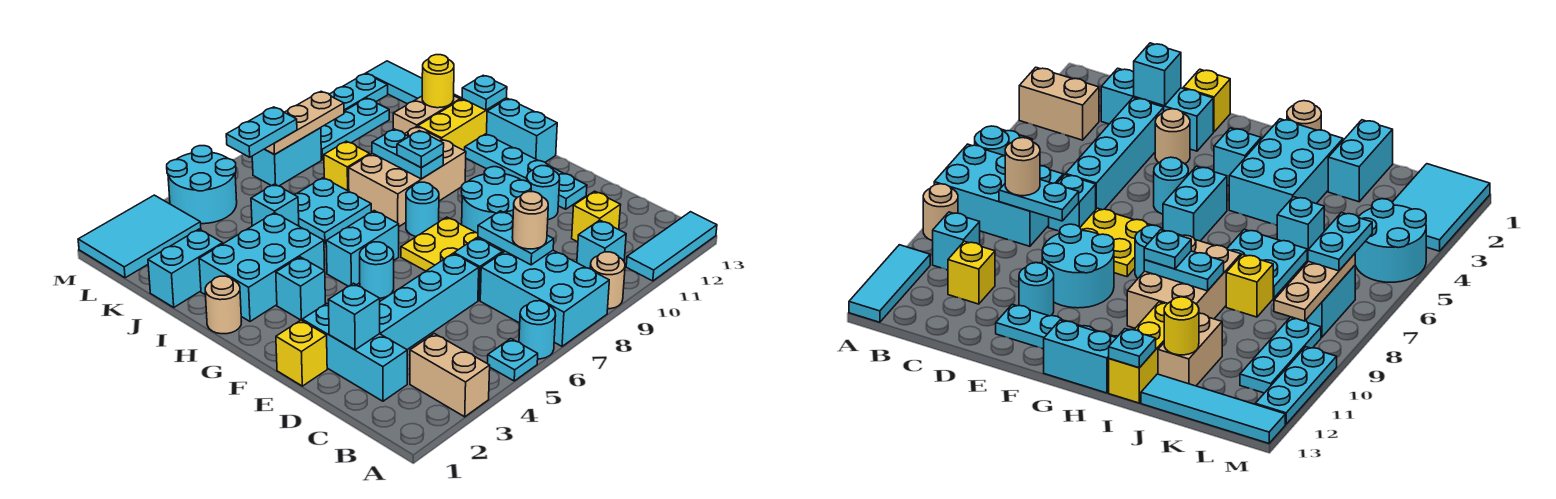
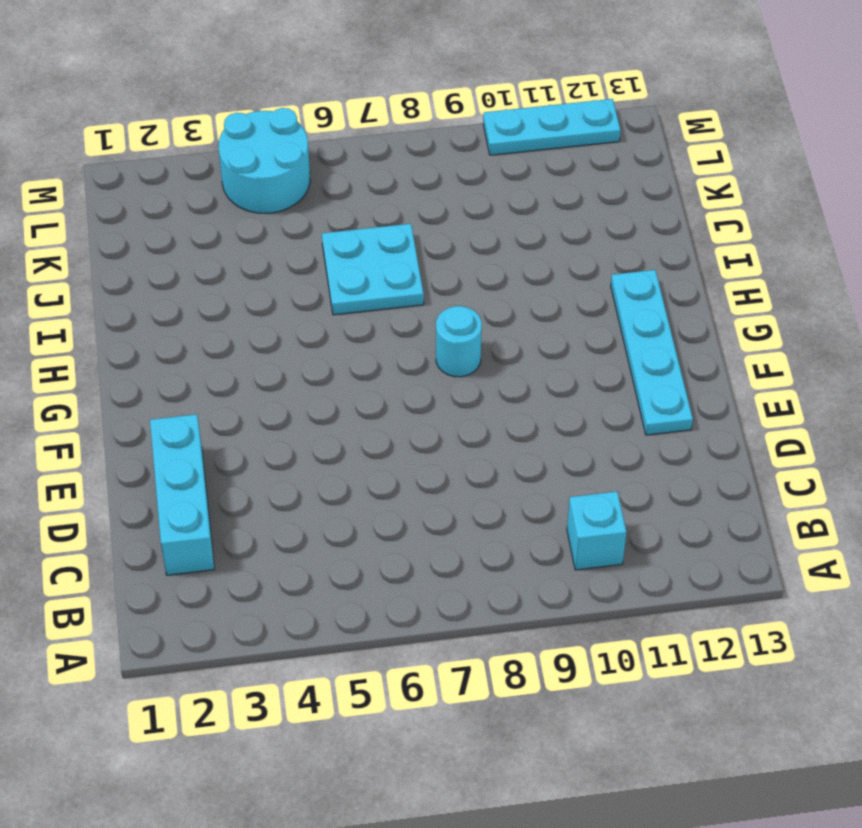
none -> tan 1x2 brick [410,334,490,417]
none -> cyan 1x1 plate [487,339,538,381]
none -> cyan 1x1 round brick [519,301,556,359]
none -> cyan 2x3 brick [480,250,609,346]

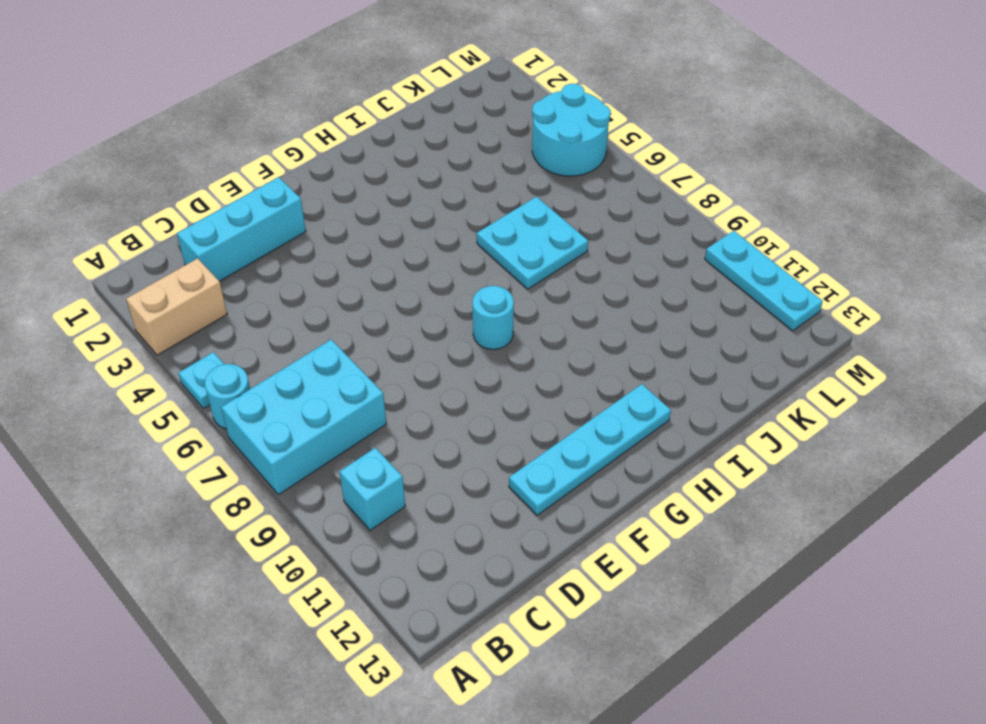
none -> tan 1x1 round brick [590,252,625,309]
none -> cyan 1x3 tile [626,212,717,281]
none -> yellow 1x1 brick [572,191,620,242]
none -> cyan 1x4 brick [380,254,479,350]

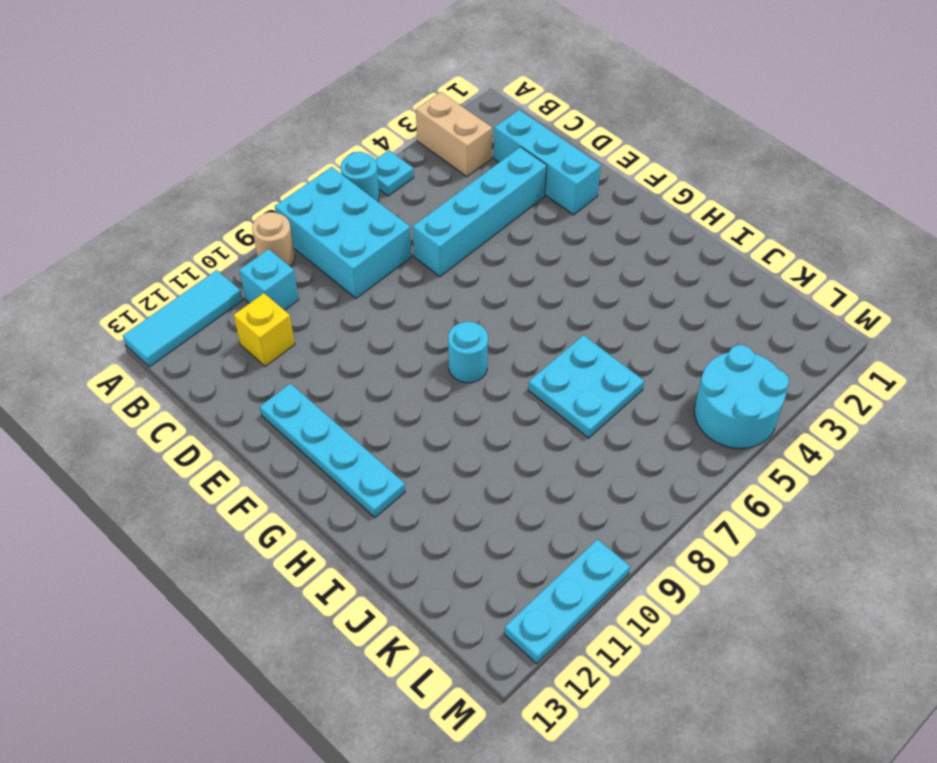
none -> cyan 1x1 brick [454,238,502,300]
none -> yellow 1x1 brick [276,320,327,386]
none -> tan 1x1 round brick [1155,109,1190,164]
none -> yellow 2x2 plate [401,217,498,271]

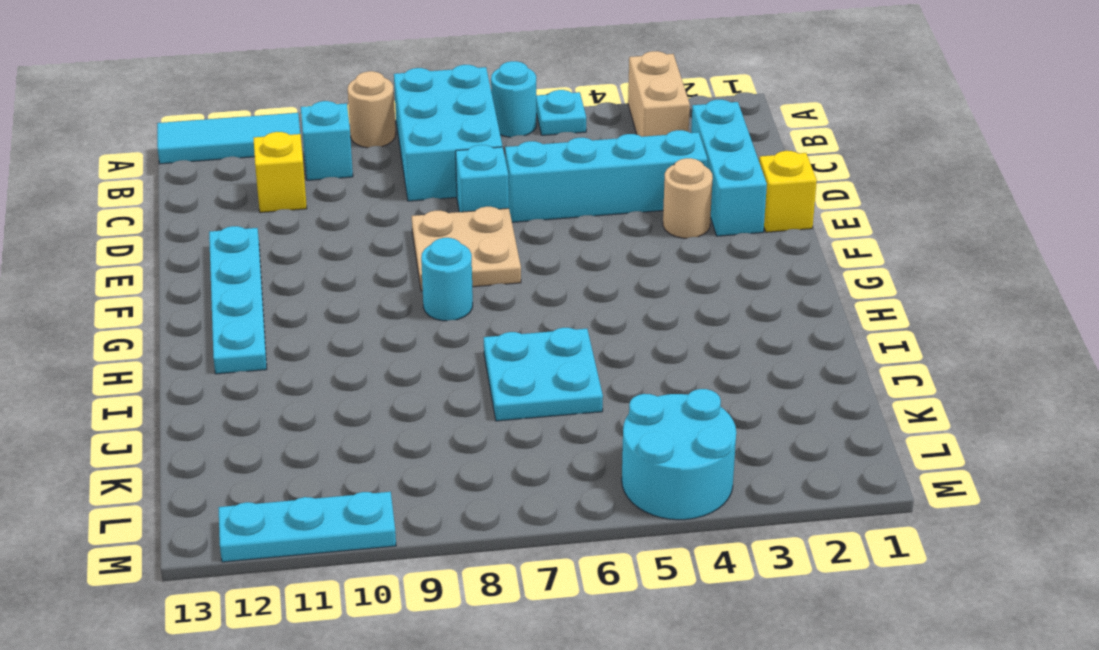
tan 2x2 plate [412,207,521,291] -> yellow 2x2 plate [401,217,498,271]
none -> cyan 2x2 round brick [461,167,531,233]
none -> cyan 1x1 round brick [527,166,560,220]
none -> cyan 1x1 round brick [360,242,394,298]
none -> cyan 1x1 brick [276,257,325,320]

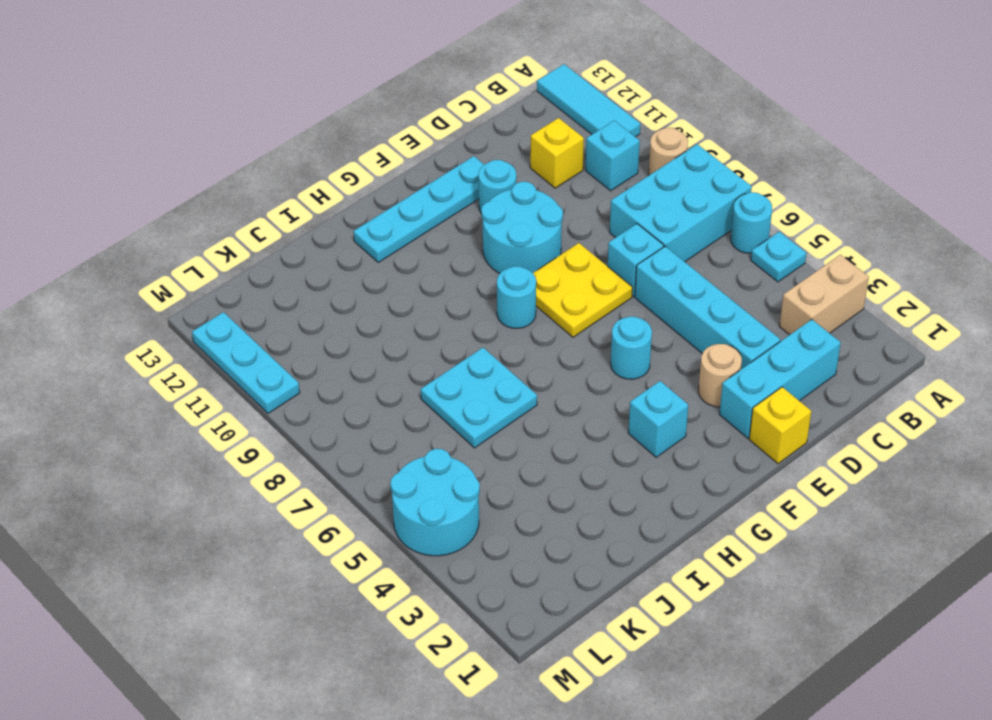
none -> cyan 1x2 brick [326,211,399,286]
none -> cyan 1x2 brick [487,99,557,162]
none -> tan 1x1 round brick [205,276,241,334]
none -> cyan 2x3 brick [199,213,325,321]

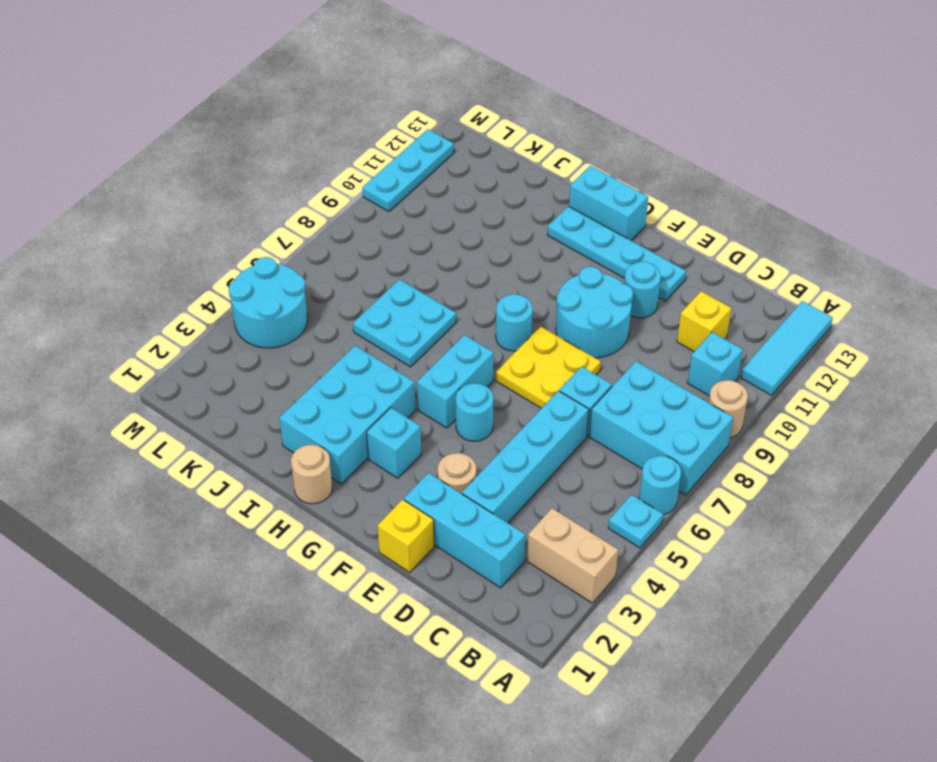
none -> tan 2x3 brick [349,127,466,226]
none -> yellow 1x3 brick [418,98,507,151]
none -> cyan 1x2 brick [148,229,223,307]
none -> cyan 1x1 brick [251,184,299,226]

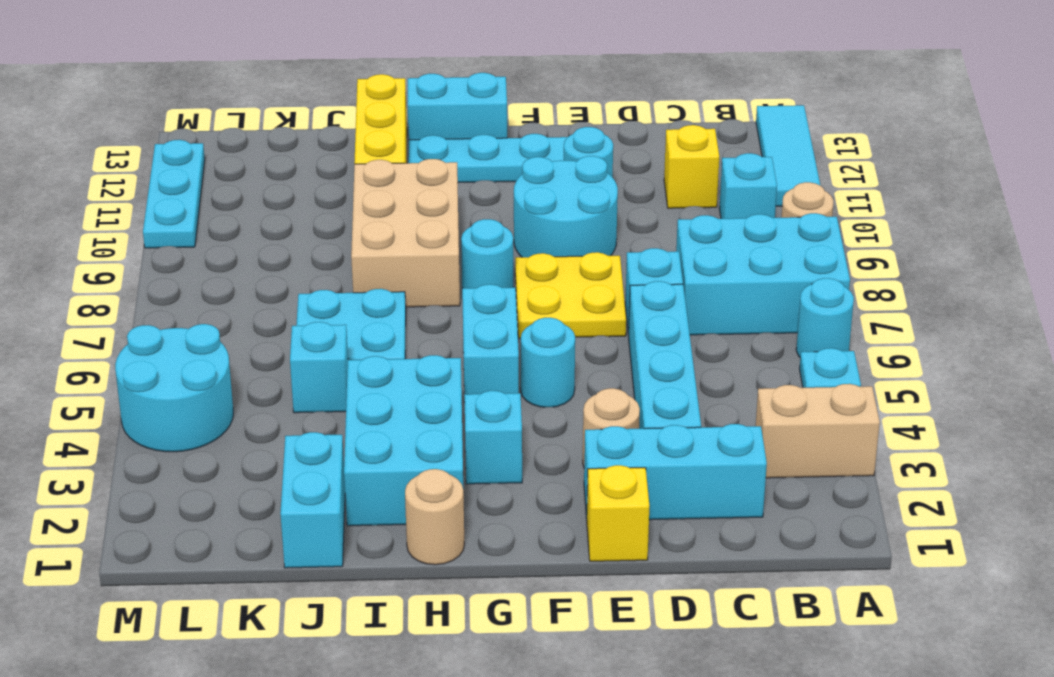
none -> yellow 1x1 brick [324,141,370,191]
none -> tan 1x2 brick [393,96,460,134]
none -> cyan 1x4 tile [366,61,462,104]
none -> cyan 2x3 tile [78,195,201,278]

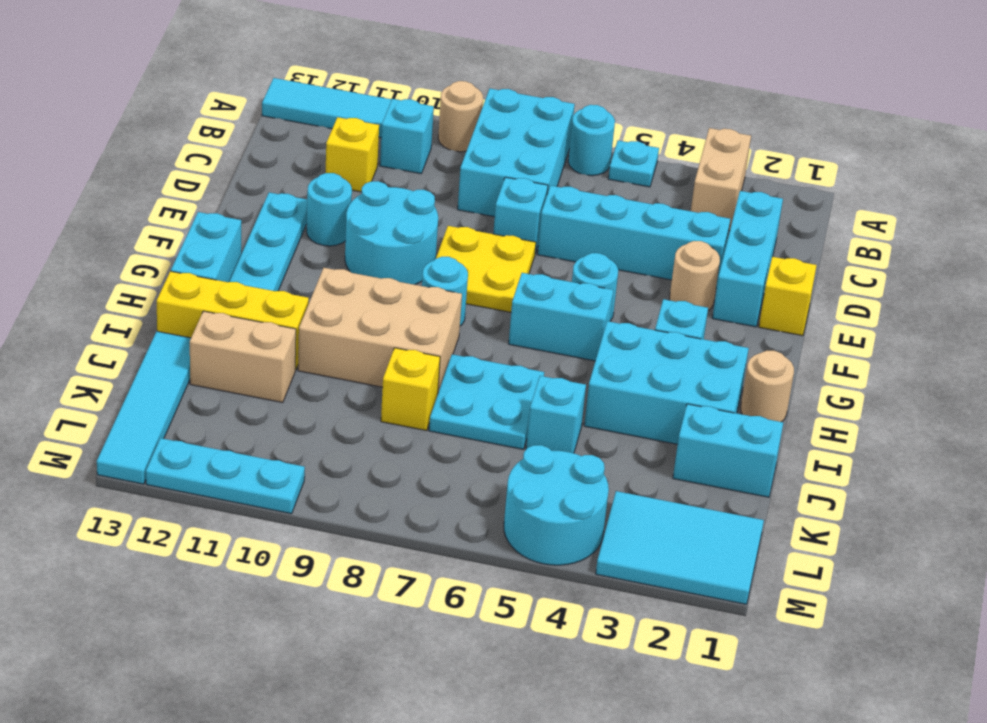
none -> cyan 1x2 brick [252,128,321,186]
none -> cyan 1x3 plate [321,98,389,160]
none -> cyan 1x2 plate [478,211,554,265]
none -> cyan 1x1 brick [328,283,380,350]

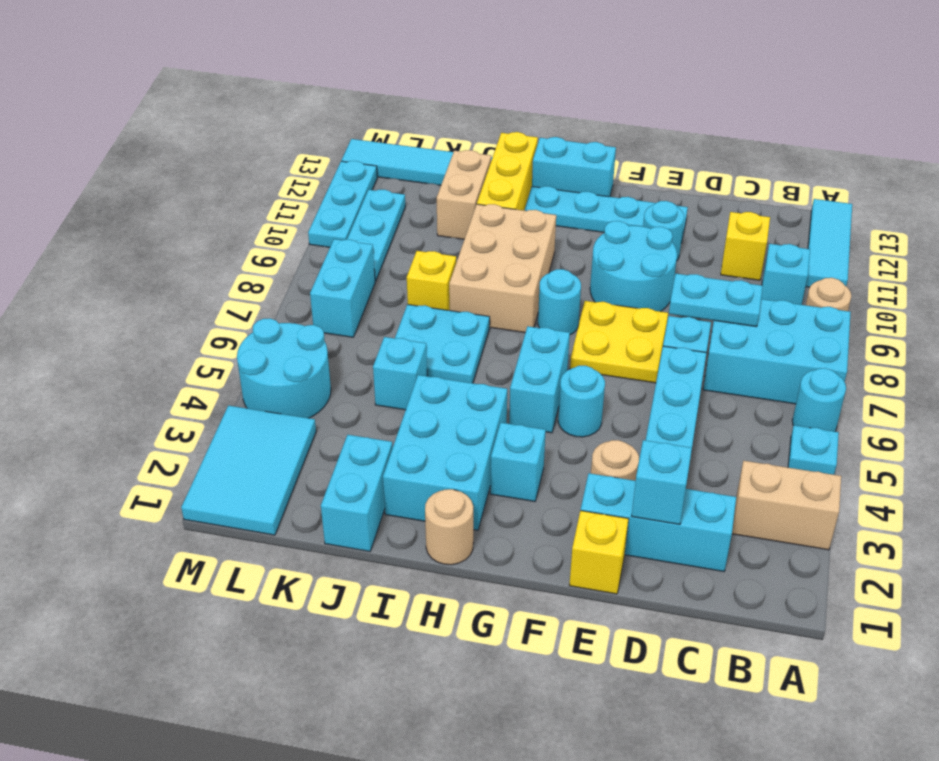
none -> cyan 1x2 plate [372,129,443,179]
none -> cyan 1x1 plate [462,75,507,110]
none -> yellow 1x1 round brick [422,55,454,108]
none -> tan 1x3 plate [265,91,344,155]

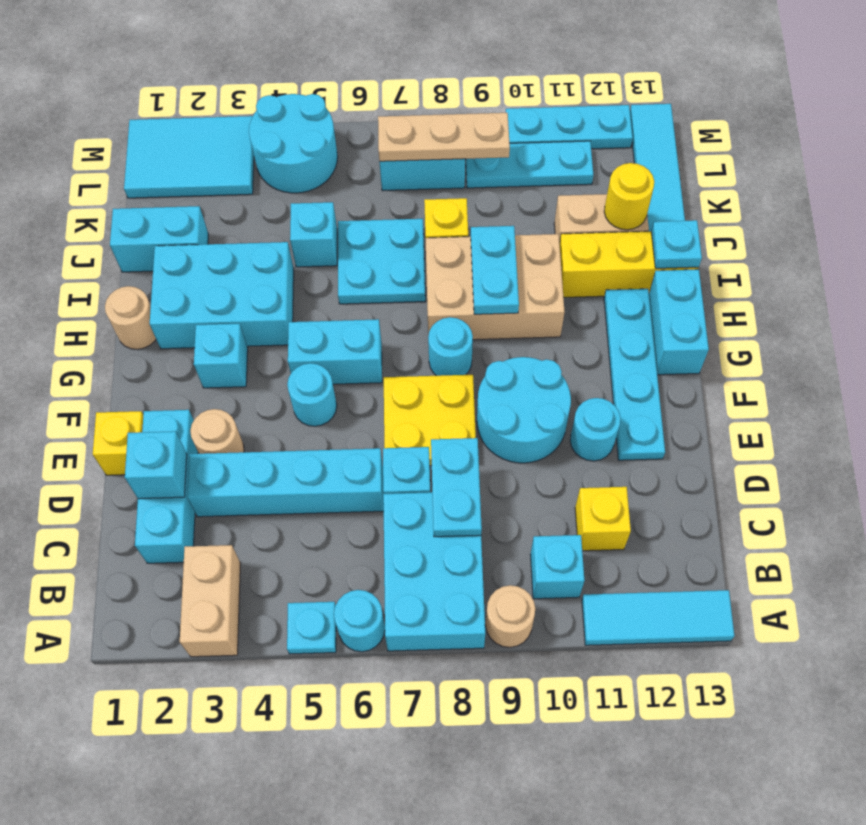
none -> tan 1x1 round brick [512,192,548,249]
none -> cyan 1x1 plate [397,131,444,168]
none -> cyan 1x2 plate [226,107,297,157]

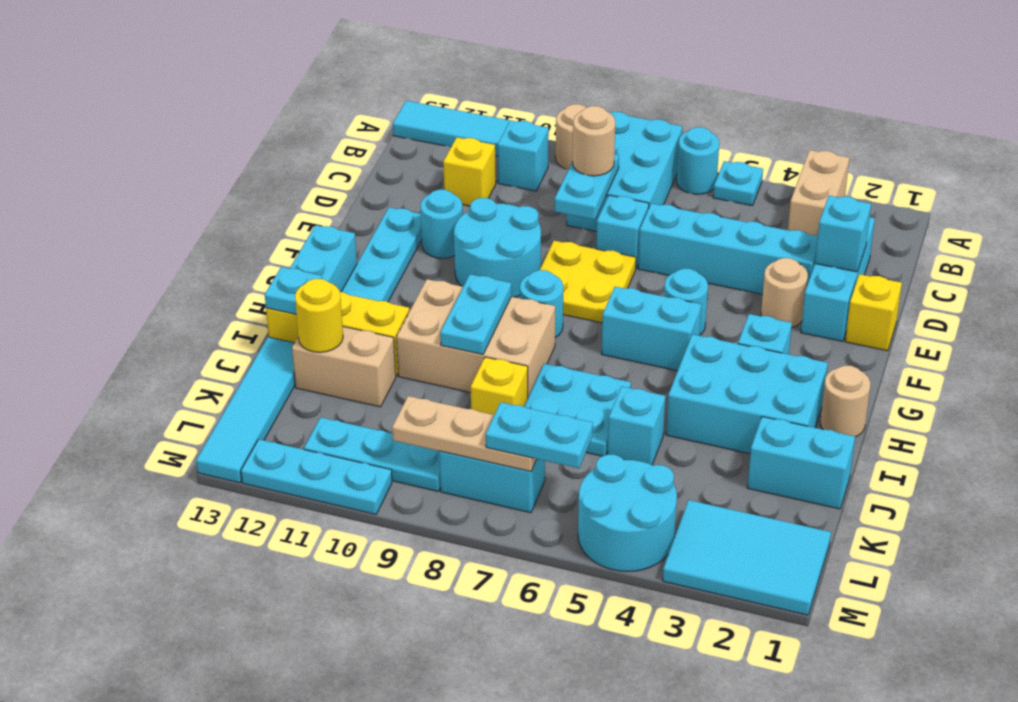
none -> cyan 1x1 plate [397,131,444,168]

